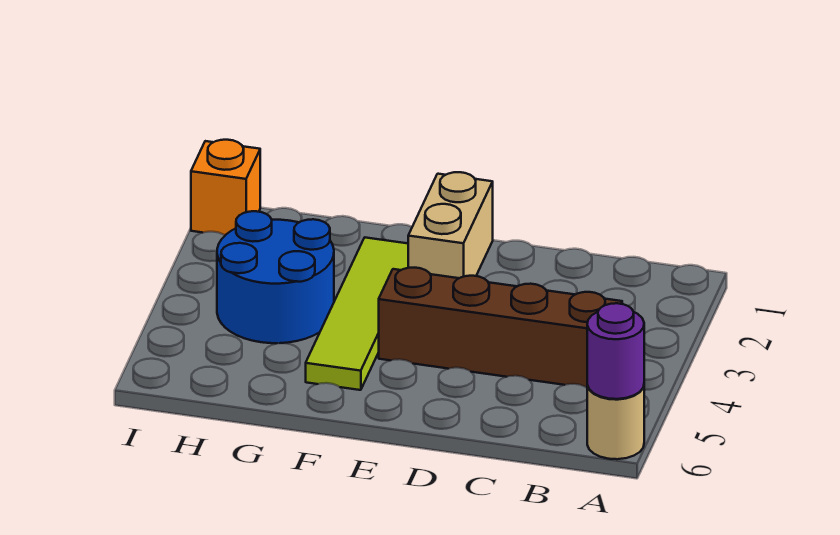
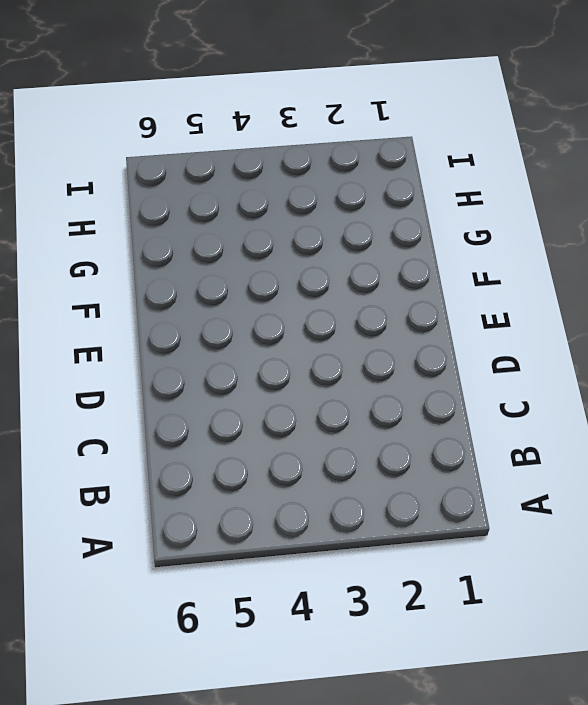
none -> tan 1x1 round brick [587,385,644,459]
none -> brown 1x4 brick [379,268,622,388]

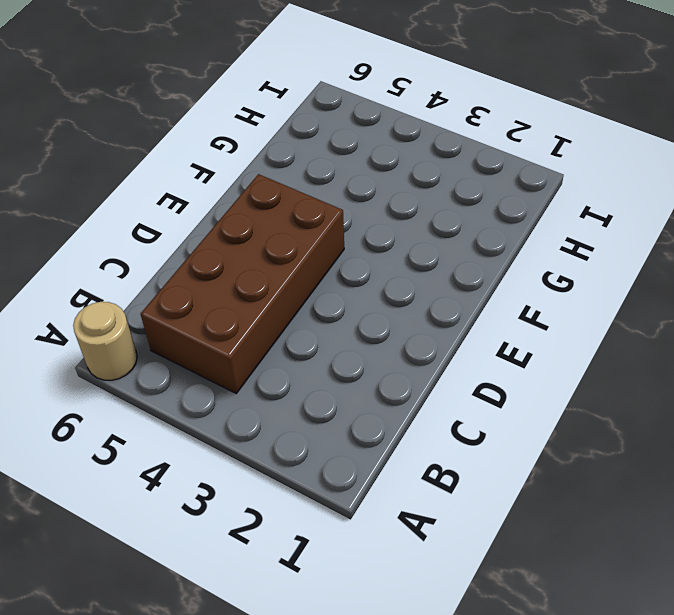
brown 2x4 brick [141,174,344,393] -> brown 1x4 brick [379,268,622,388]
none -> tan 1x2 brick [408,172,493,278]
none -> lime 1x4 tile [306,238,408,390]

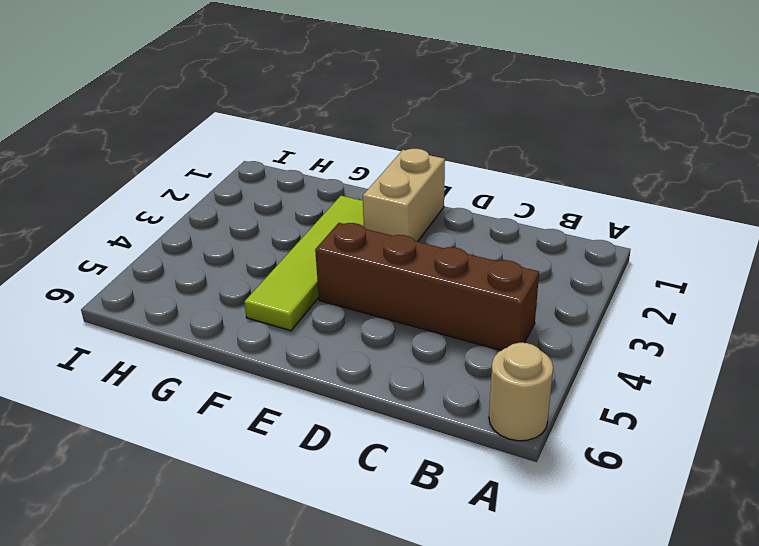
none -> blue 2x2 round brick [217,211,334,343]
none -> orange 1x1 brick [191,140,260,235]

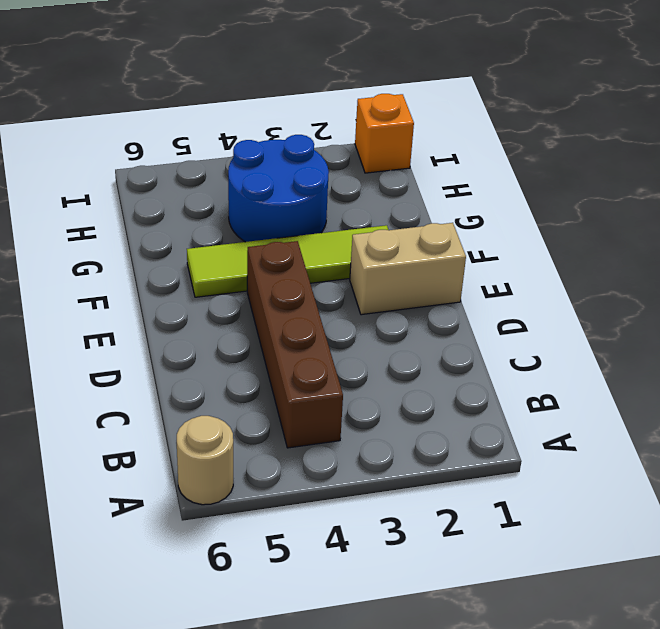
none -> purple 1x1 round brick [587,303,644,399]

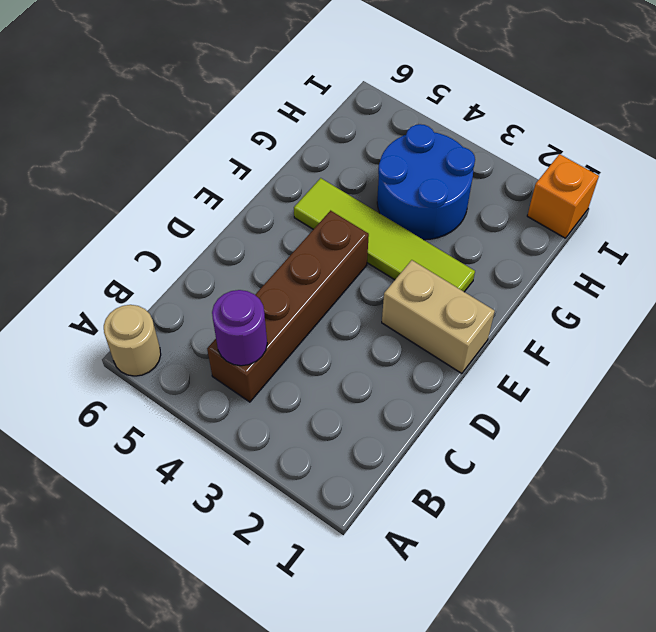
purple 1x1 round brick [212,290,267,366] -> purple 1x1 round brick moved to [587,303,644,399]

